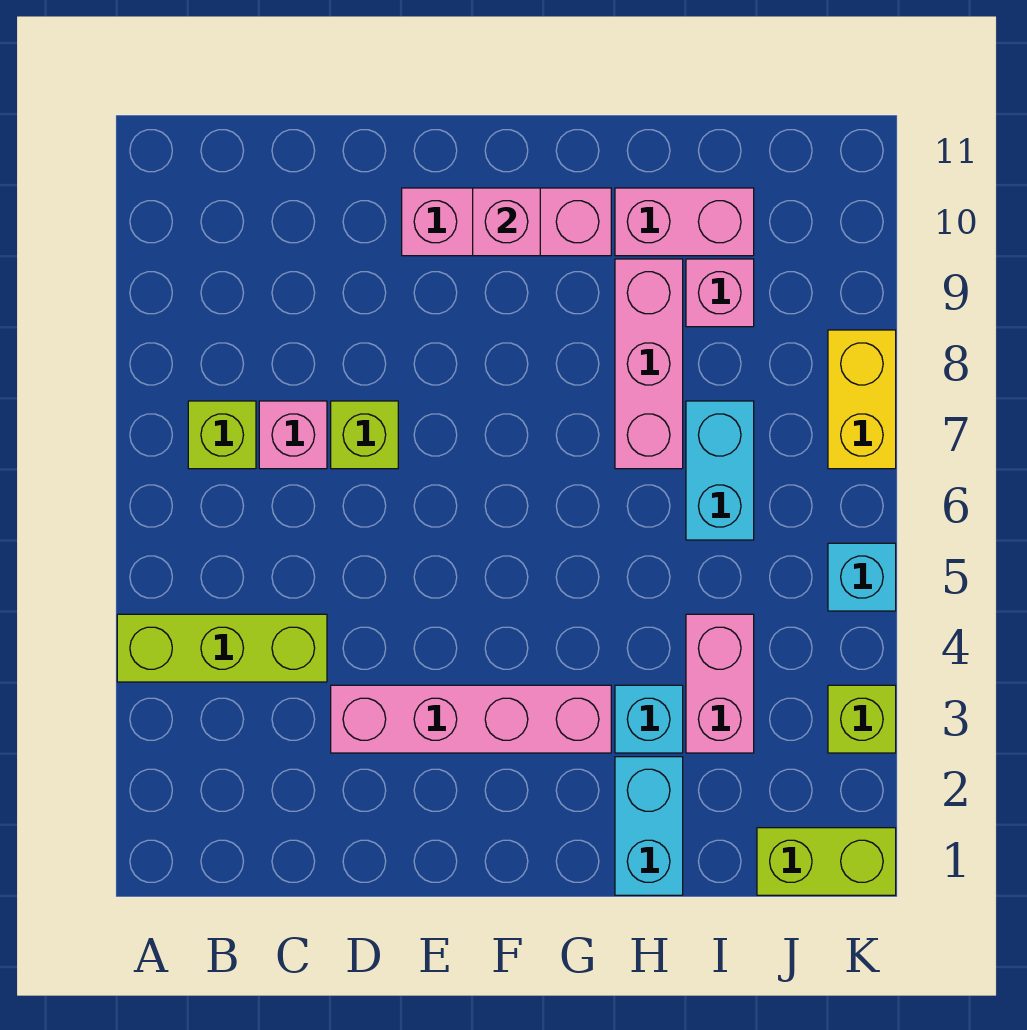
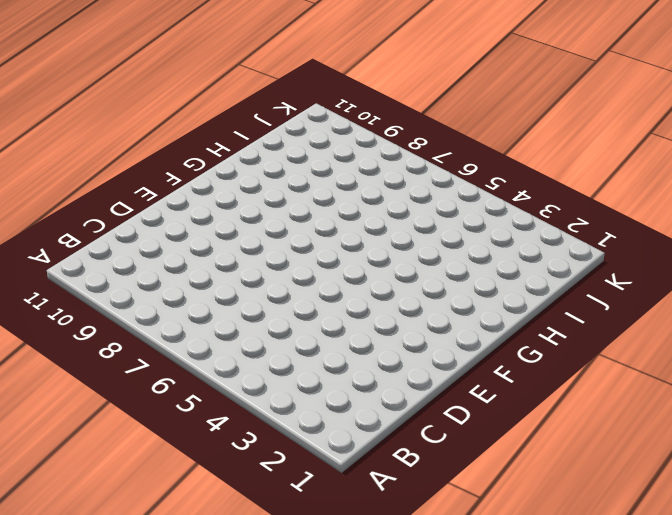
none -> lime 1x3 brick [117,614,327,682]
none -> lime 1x1 brick [188,401,256,469]
none -> pink 1x1 brick [259,401,327,469]

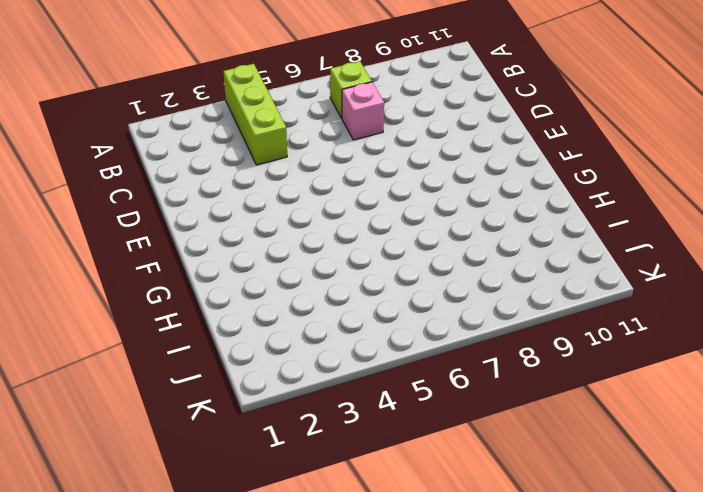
none -> pink 1x4 brick [331,685,611,753]
none -> lime 1x1 brick [331,401,398,469]
none -> pink 1x3 brick [402,188,611,256]

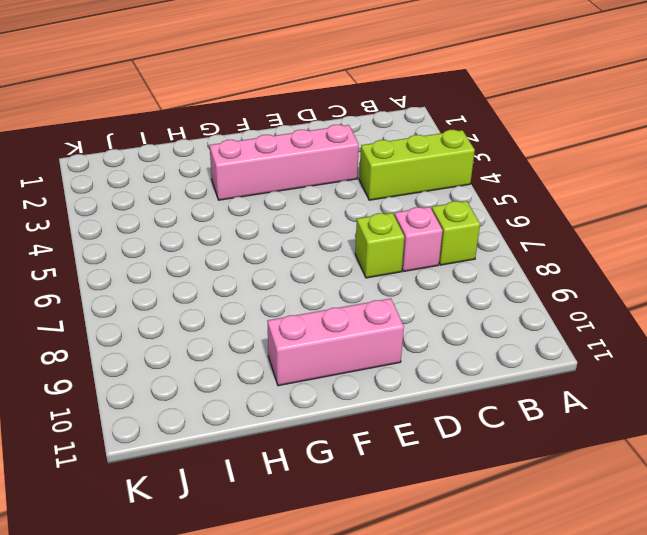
none -> cyan 1x2 brick [615,757,683,895]
none -> cyan 1x1 brick [615,685,683,753]
none -> pink 1x3 brick [615,259,683,469]

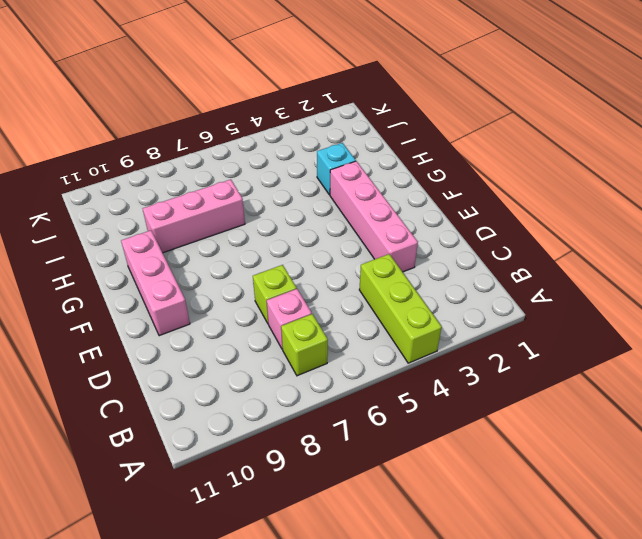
none -> cyan 1x2 brick [615,757,683,895]
none -> pink 1x2 brick [615,188,754,256]
none -> pink 1x2 brick [686,614,754,753]

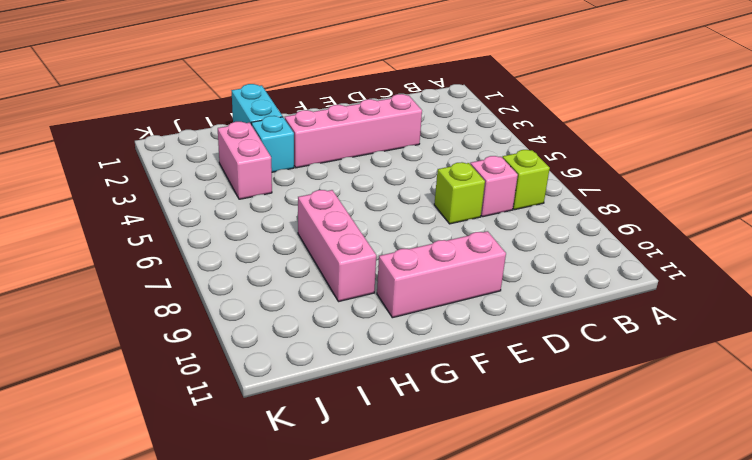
none -> lime 1x3 brick [117,614,327,682]
none -> pink 1x2 brick [615,188,754,256]
none -> cyan 1x2 brick [686,401,754,540]

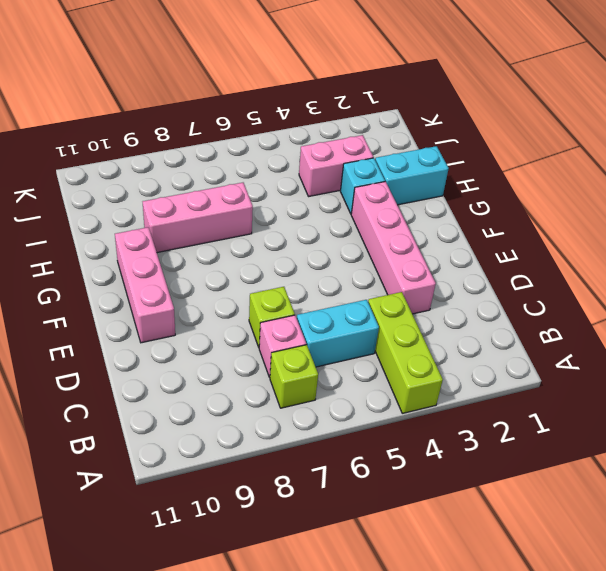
cyan 1x2 brick [297,300,379,367] -> cyan 1x2 brick moved to [686,401,754,540]
none -> pink 1x2 brick [615,188,754,256]
none -> pink 1x1 brick [686,259,754,327]
none -> lime 1x2 brick [757,828,896,895]

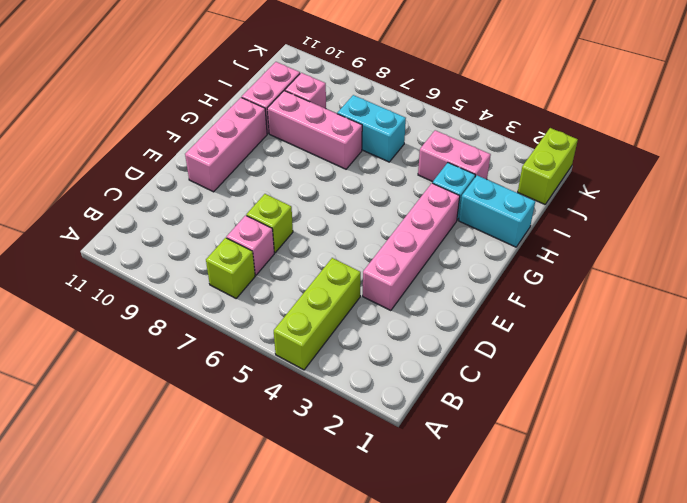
none -> lime 1x1 brick [828,685,896,753]
none -> cyan 1x1 brick [828,543,896,611]
none -> yellow 1x2 brick [828,330,896,469]

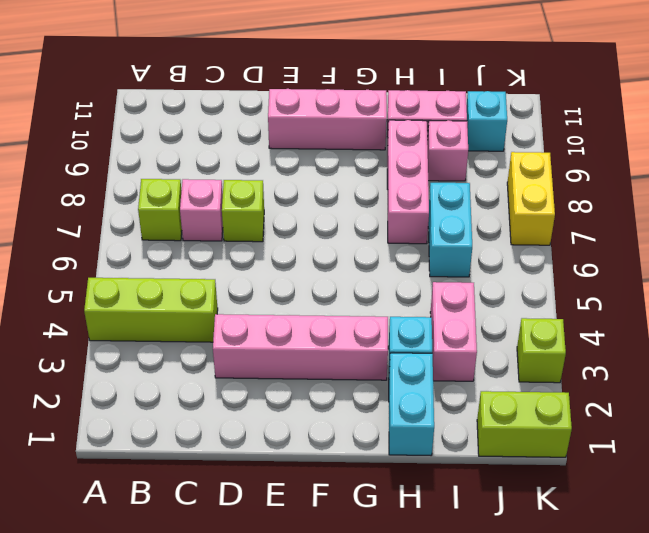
cyan 1x1 brick [467,91,507,151] -> cyan 1x1 brick moved to [828,543,896,611]
none -> pink 1x1 brick [473,188,540,256]

